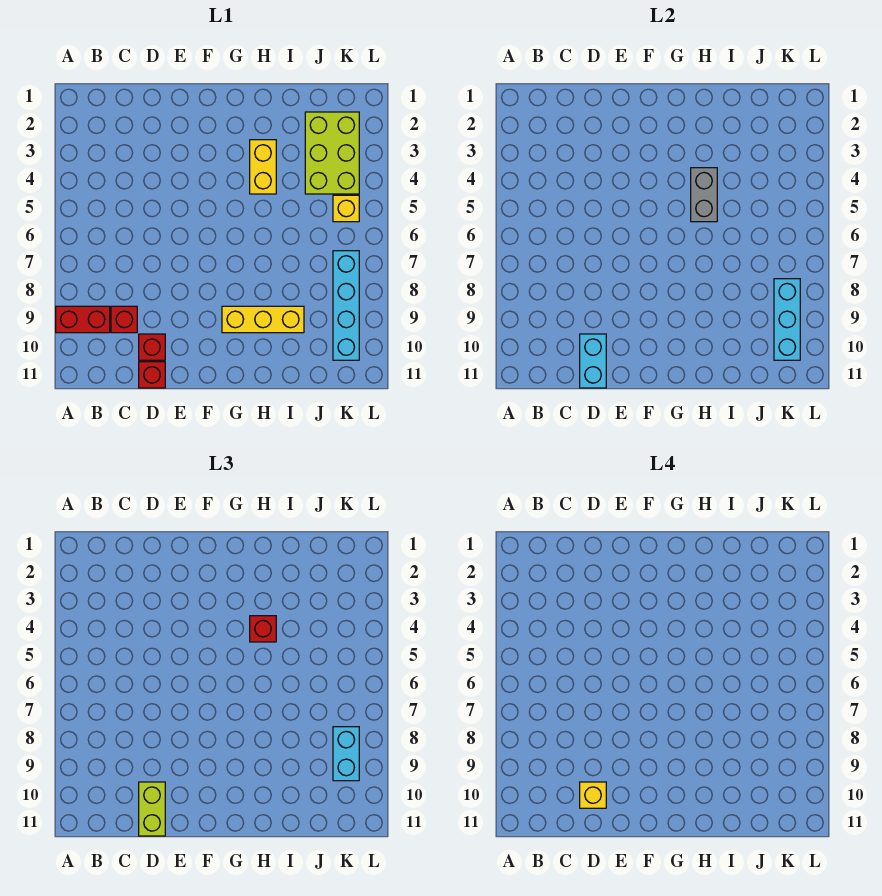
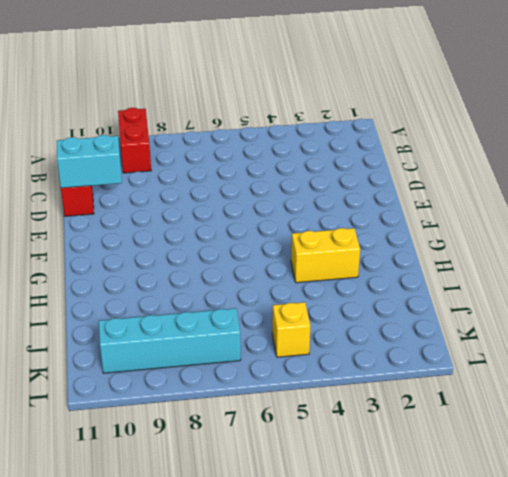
none -> red 1x1 brick [111,306,137,333]
none -> red 1x1 brick [139,334,165,360]
none -> yellow 1x3 brick [222,306,304,333]

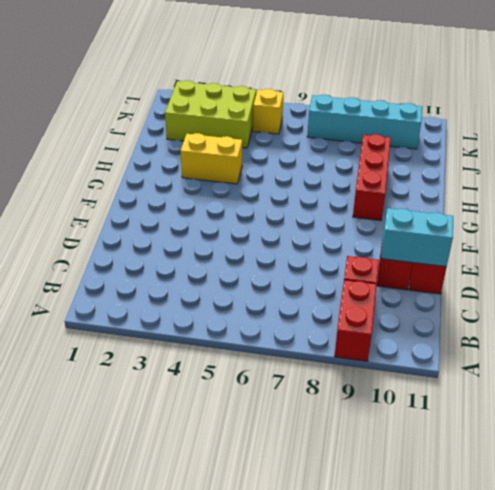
red 1x3 brick [353,134,391,221] -> yellow 1x3 brick [222,306,304,333]
none -> grey 1x2 brick [691,168,717,222]
none -> cyan 1x3 brick [774,279,800,360]
none -> lime 1x2 brick [139,782,165,836]

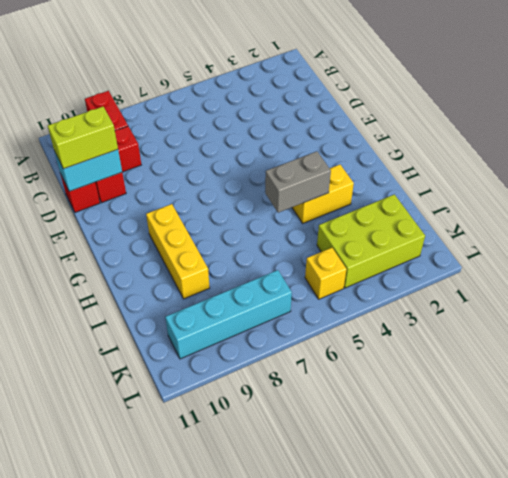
none -> cyan 1x3 brick [774,279,800,360]
none -> red 1x1 brick [250,616,276,642]
none -> cyan 1x2 brick [333,727,359,781]

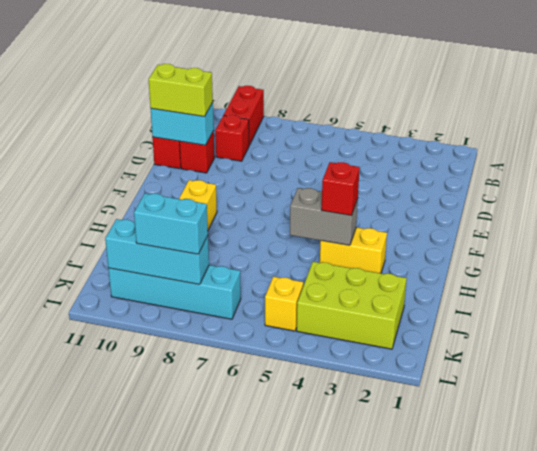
none -> yellow 1x1 brick [580,782,606,808]

